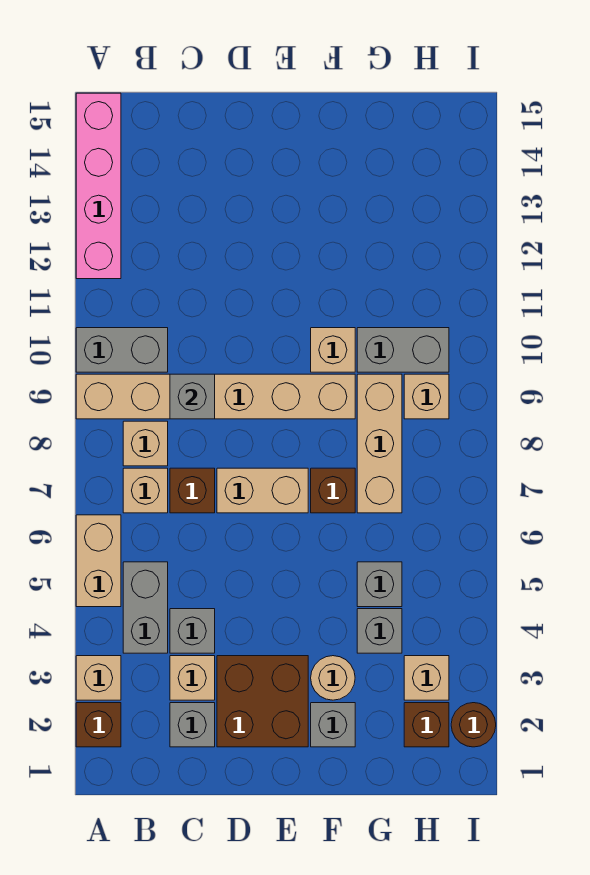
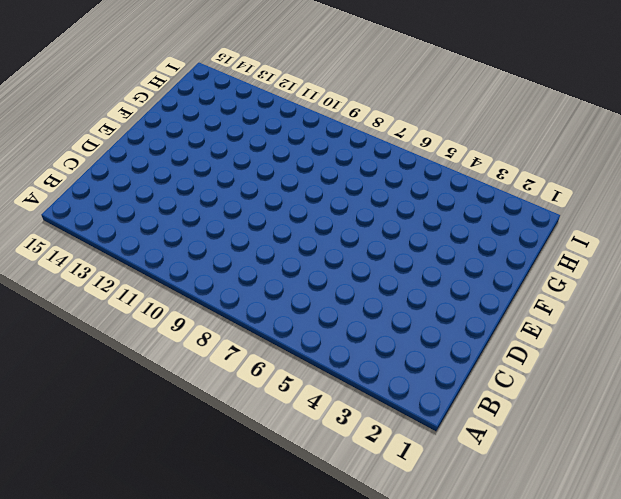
none -> brown 1x1 brick [76,703,121,747]
none -> tan 1x1 brick [76,656,121,700]
none -> tan 1x2 brick [76,515,121,607]

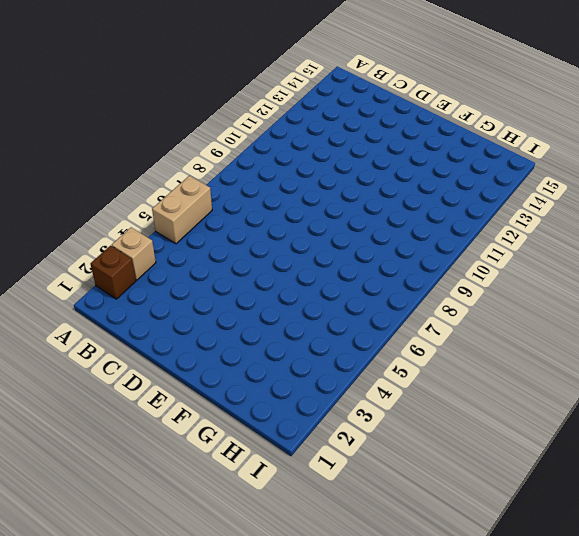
none -> tan 1x6 brick [76,374,355,419]
none -> grey 1x2 brick [76,328,168,372]
none -> pink 1x4 brick [76,93,121,279]

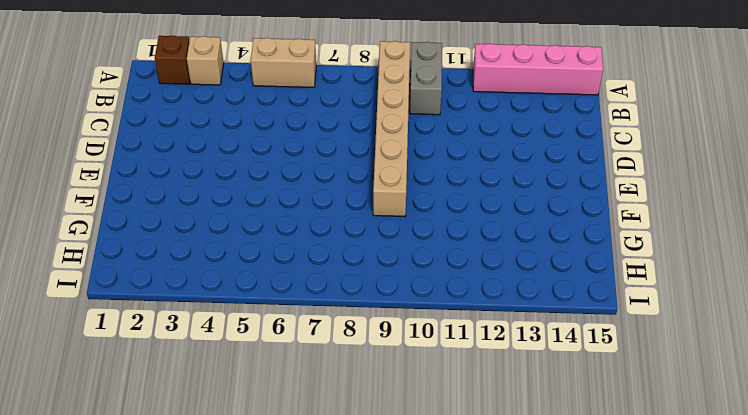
none -> grey 1x2 brick [123,562,168,653]
none -> tan 1x1 brick [123,468,168,513]
none -> tan 1x1 brick [123,421,168,466]

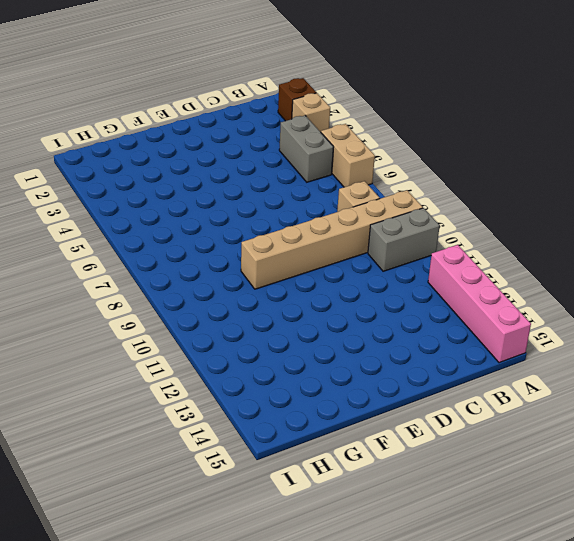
none -> tan 1x1 brick [123,468,168,513]
none -> grey 1x1 brick [170,703,215,747]
none -> tan 1x1 brick [170,656,215,700]

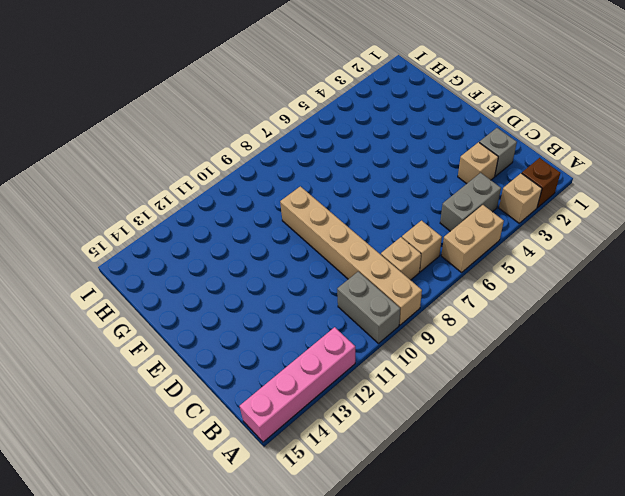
none -> grey 1x1 brick [170,609,215,653]
none -> brown 1x1 brick [170,468,215,513]
none -> brown 2x2 brick [217,656,308,747]

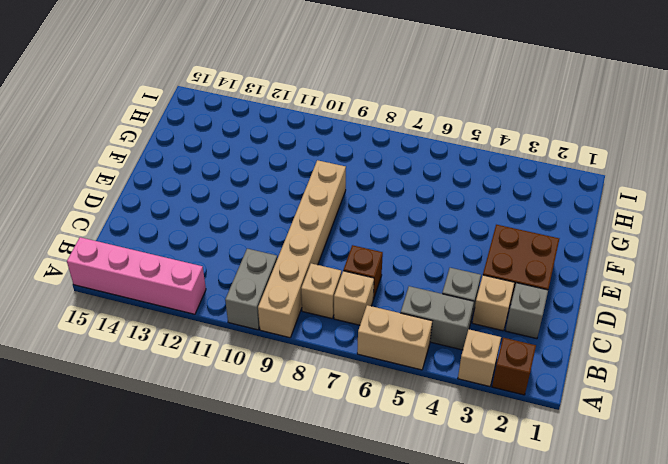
none -> tan 1x2 brick [217,468,308,513]
none -> grey 1x1 brick [311,703,355,747]
none -> tan 1x1 round brick [311,656,355,700]

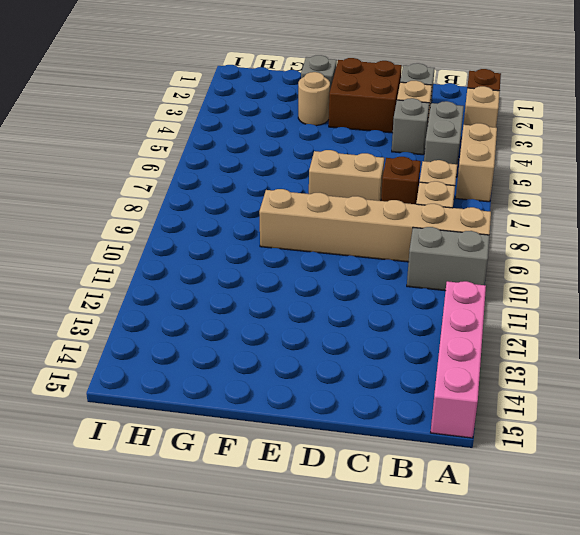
none -> brown 1x1 brick [311,468,355,513]
none -> tan 1x1 brick [311,328,355,372]
none -> grey 1x1 brick [357,609,402,653]

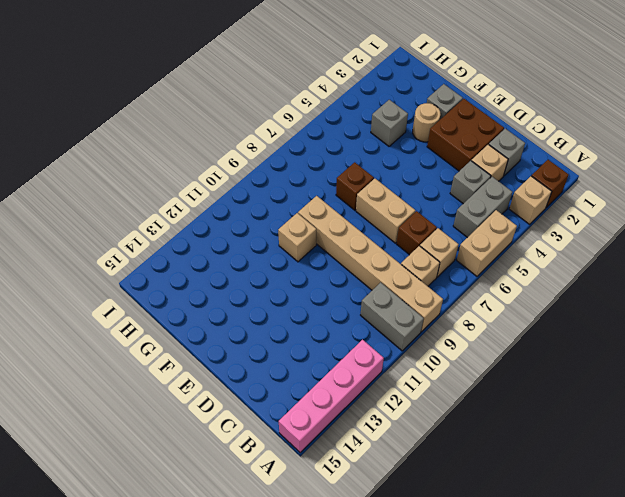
none -> grey 1x1 brick [357,562,402,607]
none -> tan 1x3 brick [357,374,402,513]
none -> grey 1x2 brick [357,328,449,372]

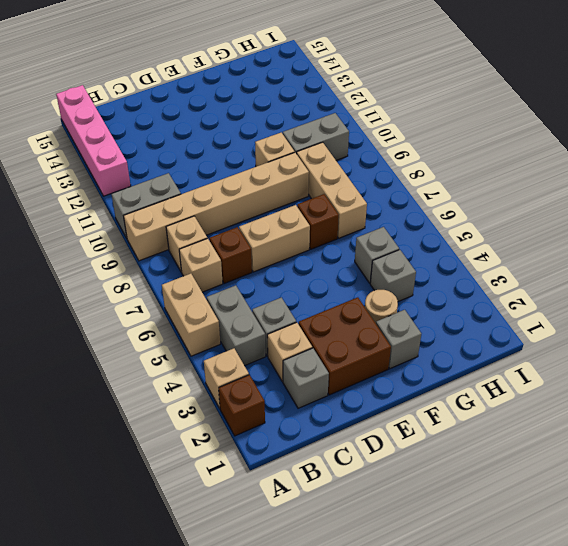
none -> brown 1x1 brick [404,703,449,747]
none -> tan 1x1 brick [404,656,449,700]
none -> tan 1x1 brick [404,374,449,419]

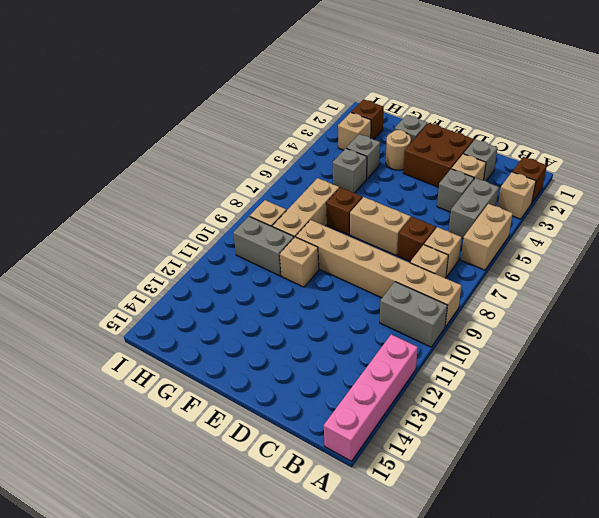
none -> brown 1x1 round brick [451,703,496,747]
none -> grey 1x1 brick [170,374,215,419]

